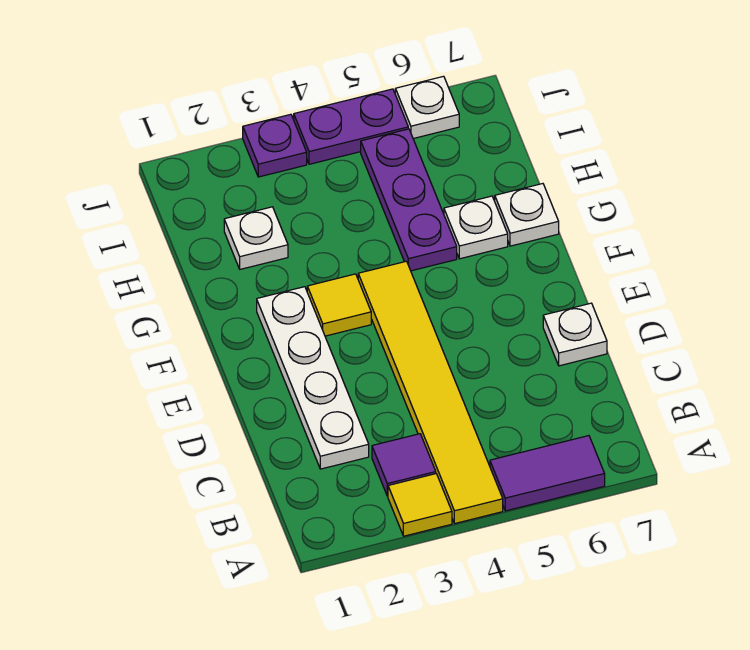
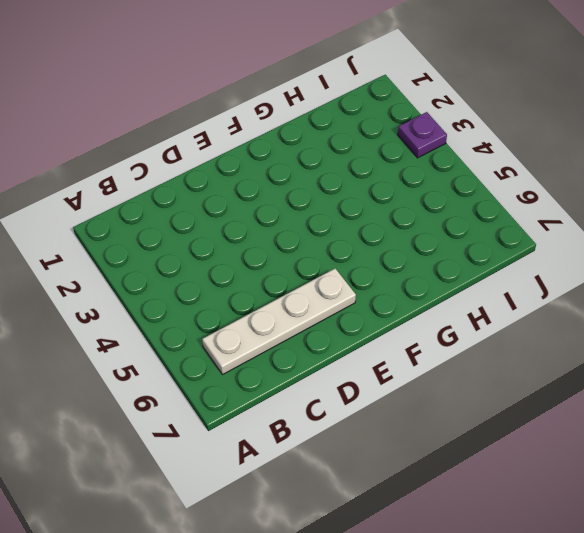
white 1x4 plate [202,269,356,375] -> white 1x4 plate moved to [257,287,369,469]
none -> yellow 1x1 tile [388,474,452,536]
none -> yellow 1x6 tile [358,261,503,524]
none -> purple 1x2 tile [490,436,605,511]

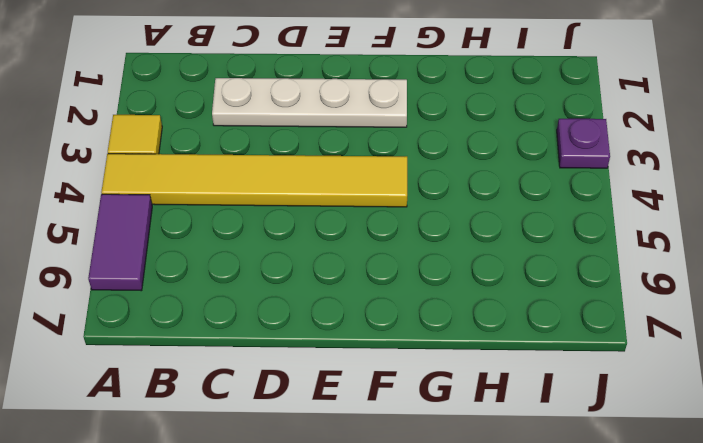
none -> purple 1x1 tile [372,434,436,496]
none -> white 1x1 plate [543,303,607,366]
none -> yellow 1x1 tile [307,274,371,336]

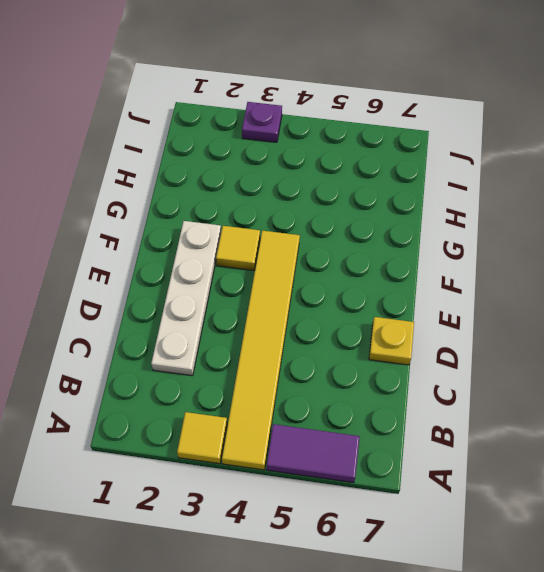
yellow 1x1 plate [369,317,414,365] -> white 1x1 plate [543,303,607,366]
none -> purple 1x1 tile [372,434,436,496]
none -> purple 1x3 plate [361,129,457,271]
none -> white 1x1 plate [444,196,508,259]

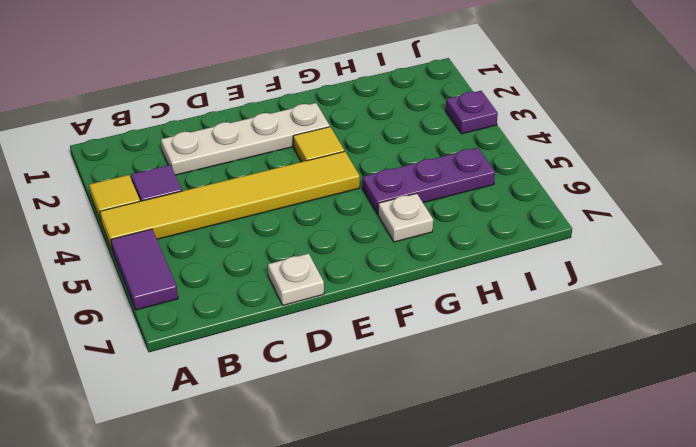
none -> white 1x1 plate [495,184,559,246]
none -> white 1x1 plate [224,207,288,269]
none -> purple 1x2 plate [294,89,408,164]

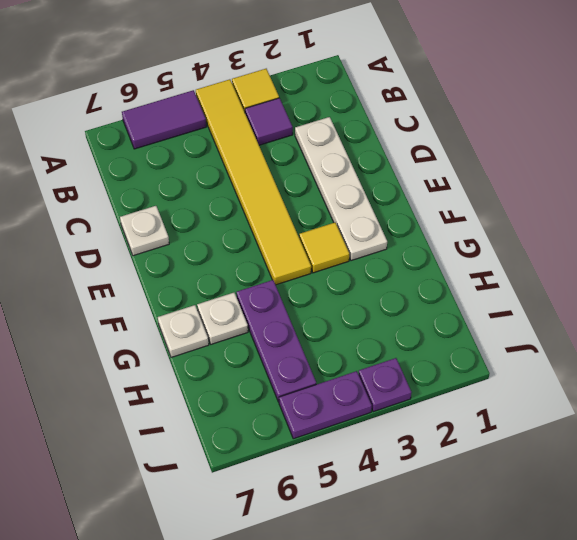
none -> white 1x1 plate [224,207,288,269]
none -> white 1x1 plate [395,76,459,139]

